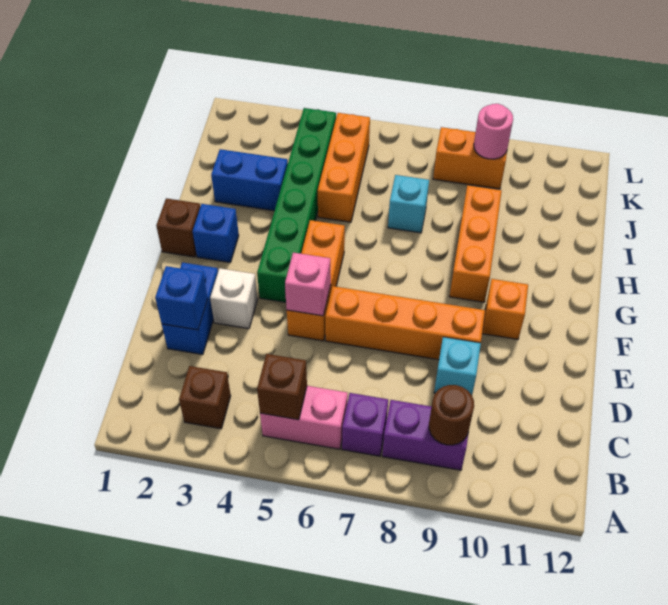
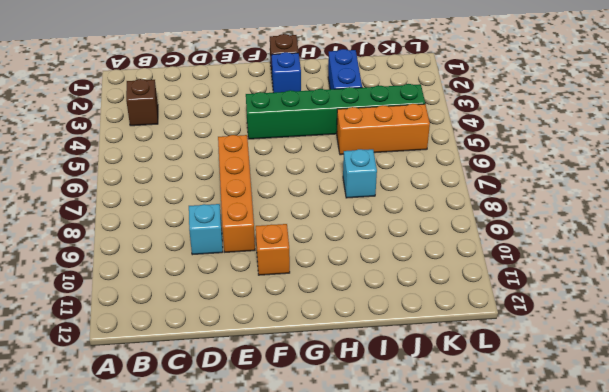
none -> pink 1x2 brick [260,386,348,449]
none -> purple 1x1 brick [342,393,388,456]
none -> purple 1x2 brick [382,400,469,470]

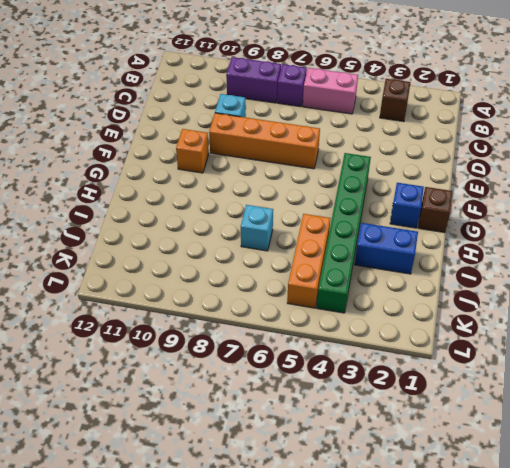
none -> blue 1x2 brick [162,262,218,355]
none -> white 1x1 brick [210,268,258,329]
none -> orange 1x3 brick [287,220,345,341]

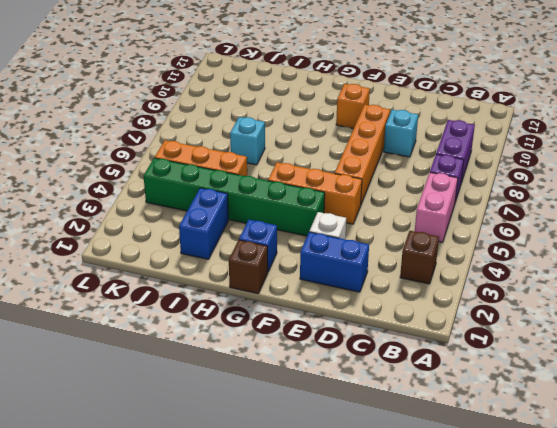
none -> orange 1x3 brick [449,185,502,302]
none -> orange 1x2 brick [433,127,507,189]
none -> brown 1x1 brick [257,354,307,420]

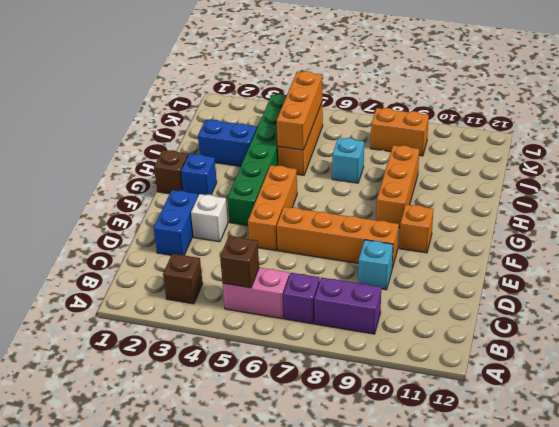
orange 1x3 brick [277,71,322,150] -> none
none -> brown 1x1 round brick [429,385,474,445]
none -> blue 1x1 brick [155,266,208,330]
none -> pink 1x1 brick [285,253,331,316]

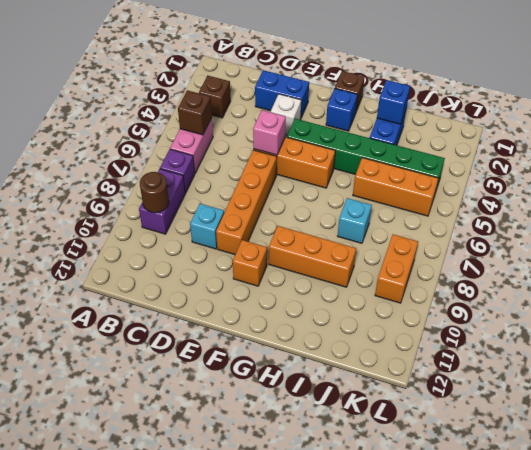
blue 1x1 brick [377,80,410,124] -> blue 1x1 brick moved to [155,266,208,330]
none -> pink 1x1 round brick [474,104,513,159]

